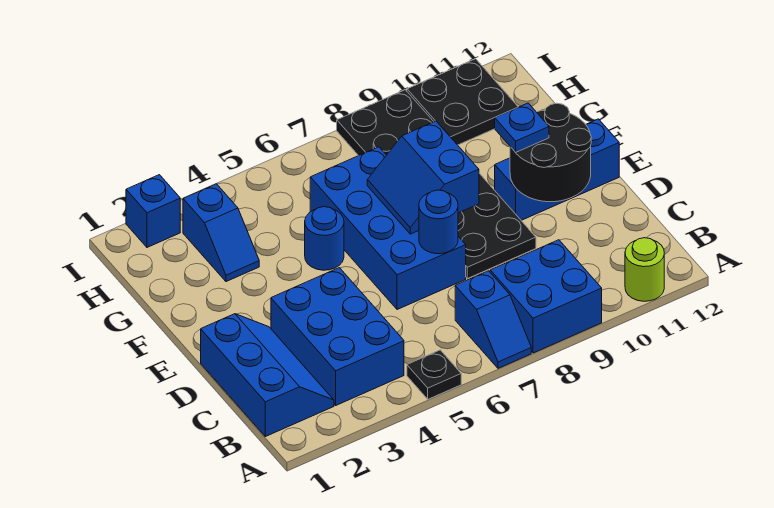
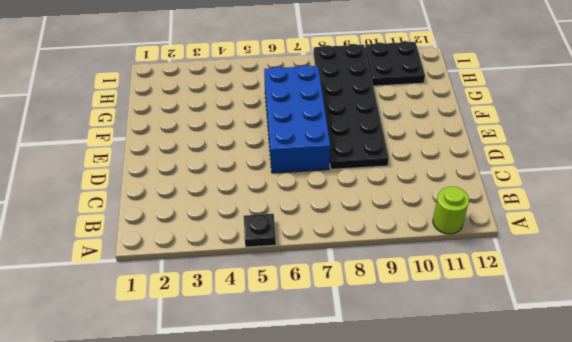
none -> blue 1x2 slope [455,271,531,368]
none -> blue 2x2 brick [490,240,602,353]
none -> blue 2x3 slope [201,314,334,437]

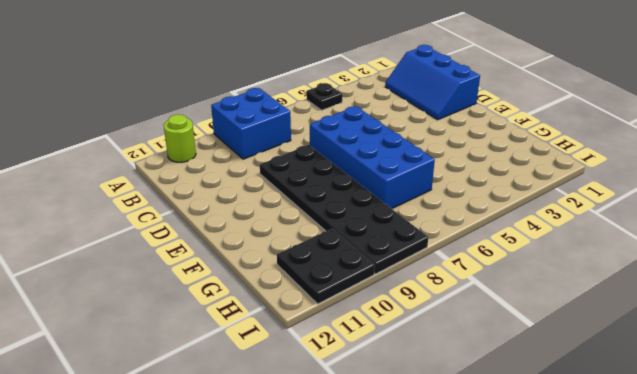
none -> blue 1x2 slope [455,271,531,368]
none -> blue 2x3 brick [271,268,404,405]
none -> blue 1x3 brick [495,119,619,220]

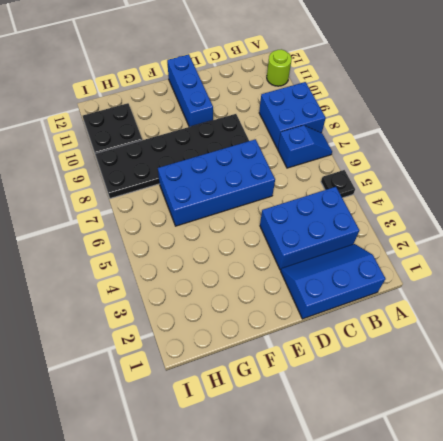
none -> blue 1x1 round brick [305,207,344,270]
none -> blue 1x2 slope [183,184,259,282]
none -> blue 1x1 brick [126,175,180,247]

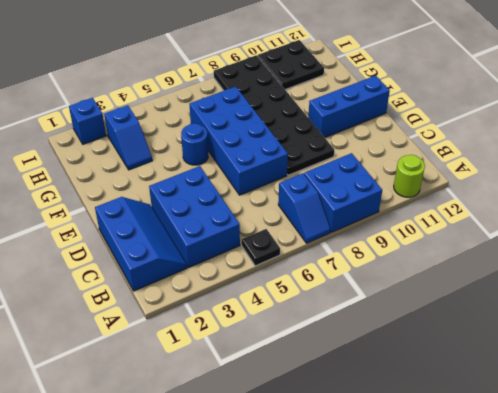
none -> blue 1x1 round brick [419,190,458,254]
none -> black 2x2 round brick [510,103,591,202]
none -> blue 2x2 slope [367,121,479,234]

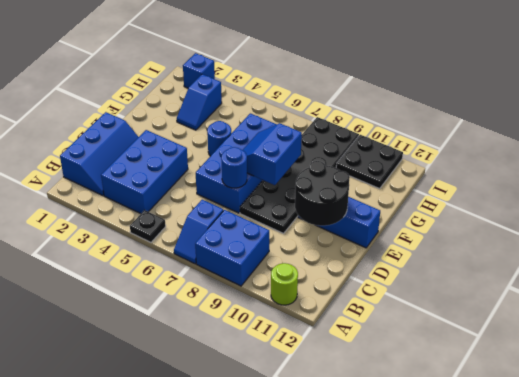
none -> blue 1x1 plate [495,103,549,152]

